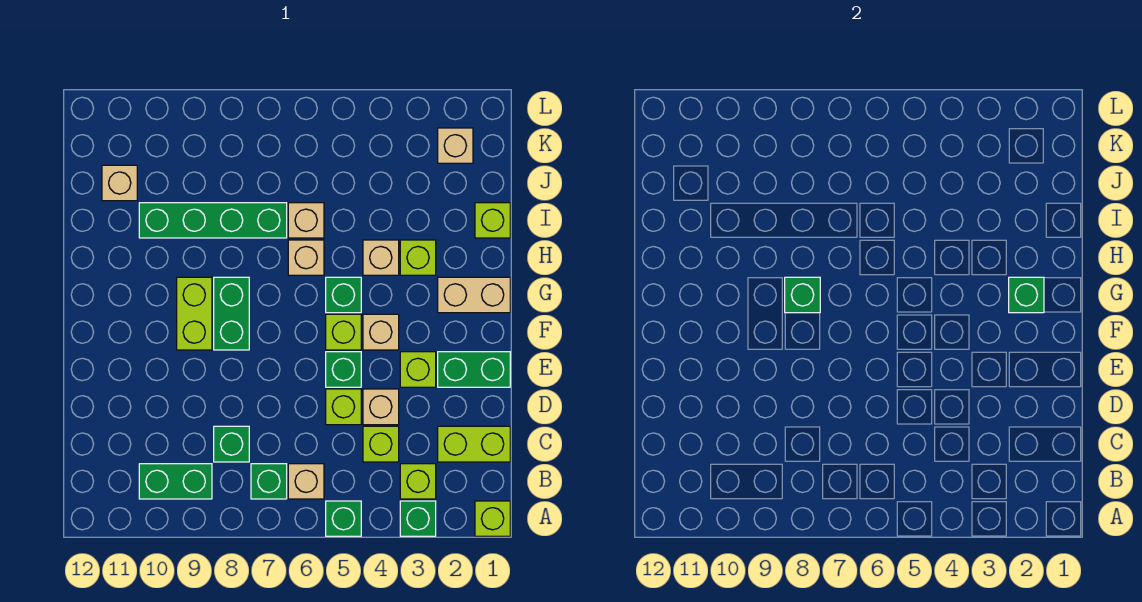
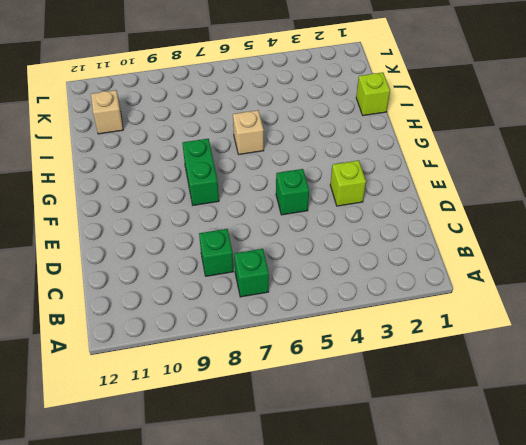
none -> lime 1x1 brick [475,501,510,536]
none -> green 1x1 brick [400,501,436,536]
none -> green 1x1 brick [326,501,361,536]
none -> lime 1x1 brick [400,464,436,499]

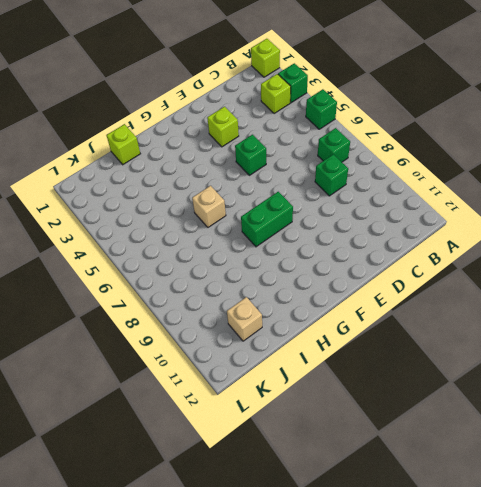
none -> tan 1x1 brick [288,464,324,499]
none -> green 1x2 brick [139,464,212,499]
none -> lime 1x2 brick [438,426,510,462]
none -> lime 1x1 brick [363,426,399,462]

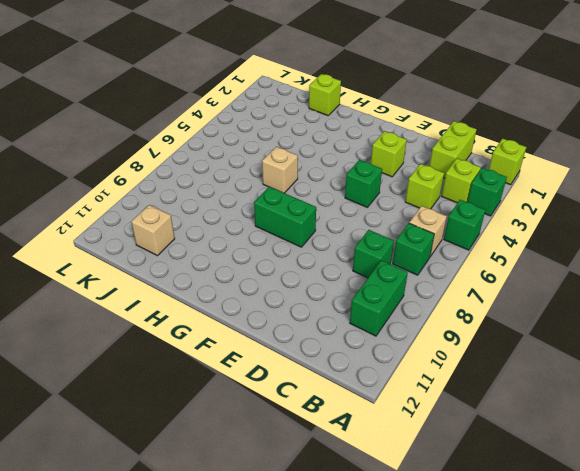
none -> tan 1x1 brick [363,389,399,425]
none -> lime 1x1 brick [326,389,361,425]
none -> green 1x2 brick [438,352,510,387]
none -> tan 1x1 brick [363,314,399,350]

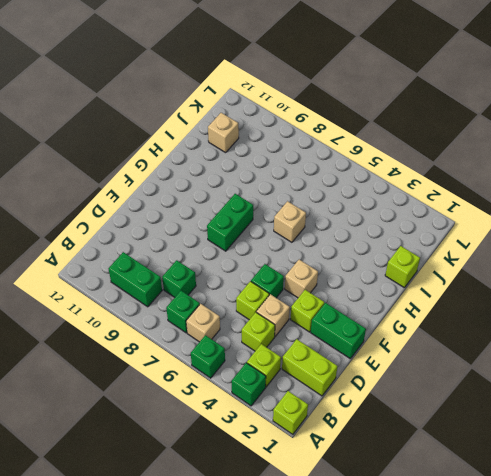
none -> lime 1x1 brick [326,314,361,350]
none -> lime 1x2 brick [177,277,212,350]
none -> tan 1x2 brick [438,277,510,313]
none -> green 1x1 brick [326,277,361,313]

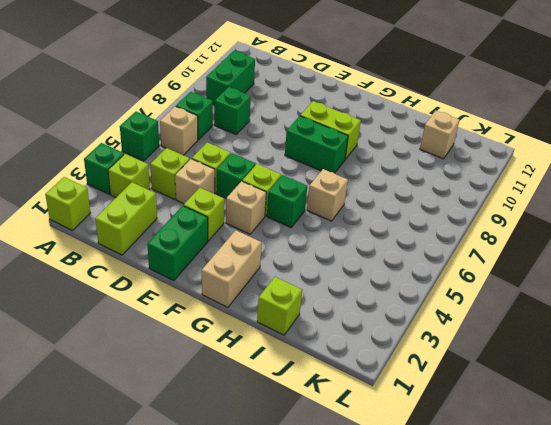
none -> lime 1x1 brick [400,240,436,275]
none -> tan 1x1 brick [363,240,399,275]
none -> tan 1x1 brick [288,203,324,238]
none -> green 1x4 brick [139,203,287,238]

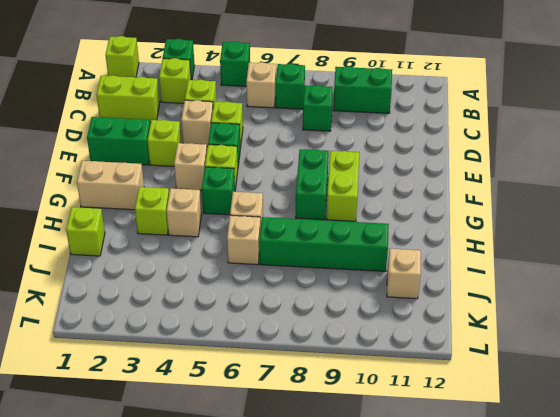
none -> tan 1x1 brick [438,128,473,163]
none -> green 1x1 brick [1009,277,1044,313]
none -> green 1x1 brick [785,277,820,313]

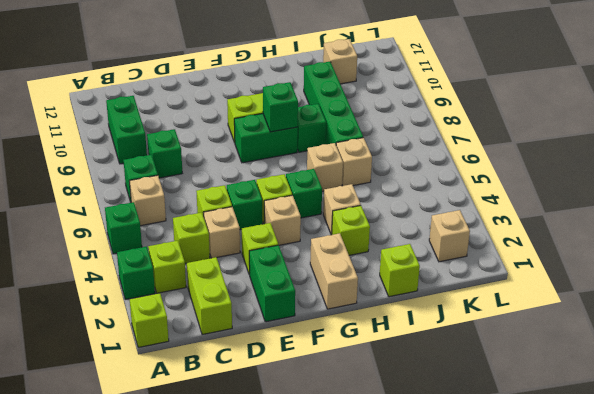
green 1x1 brick [297,104,326,152] -> green 1x1 brick moved to [1009,277,1044,313]

